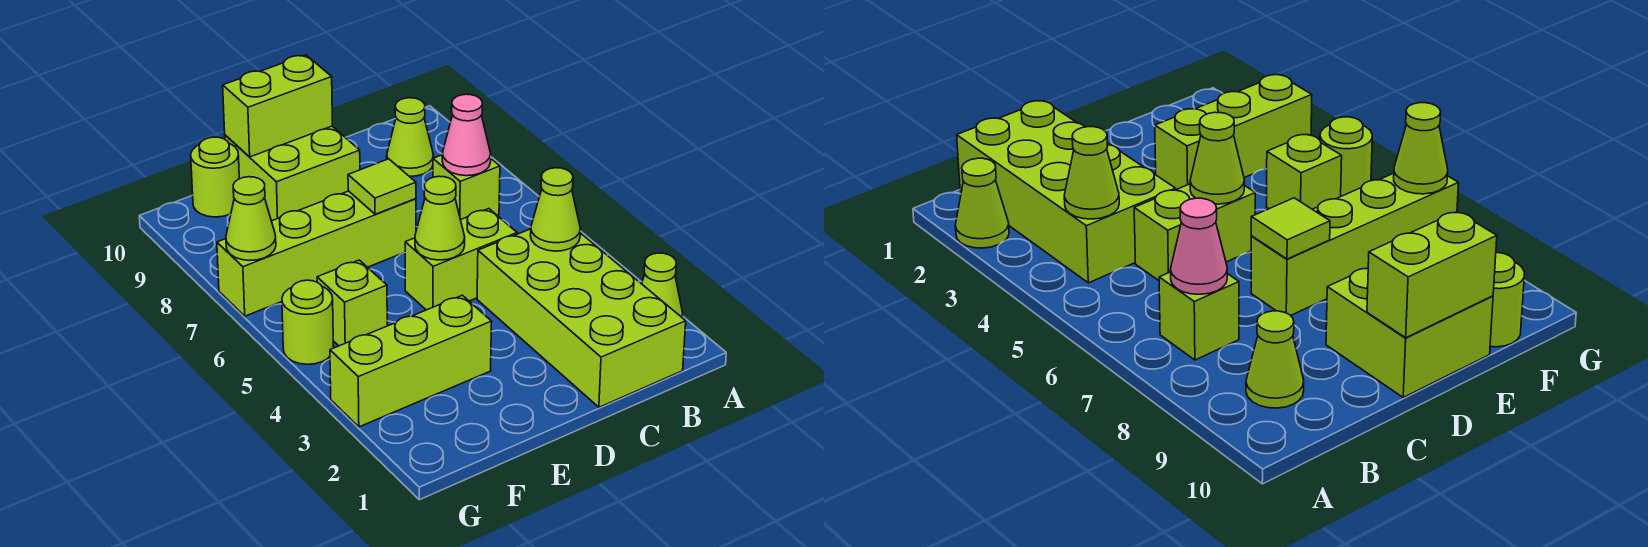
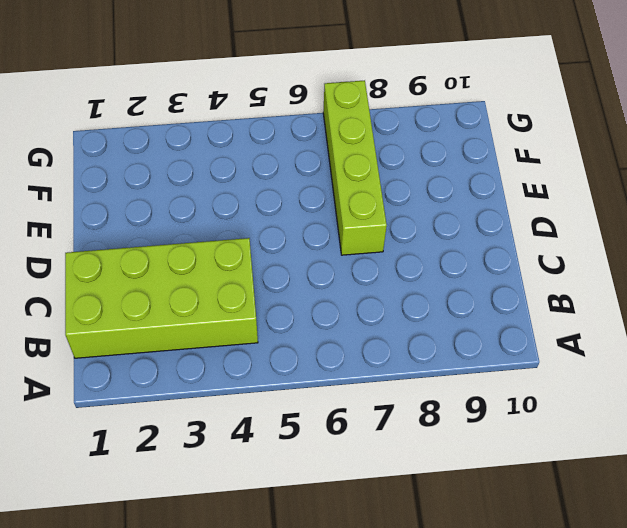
none -> lime 1x1 cone [642,253,683,317]
none -> lime 1x1 brick [433,155,500,220]
none -> lime 1x1 cone [387,98,434,176]

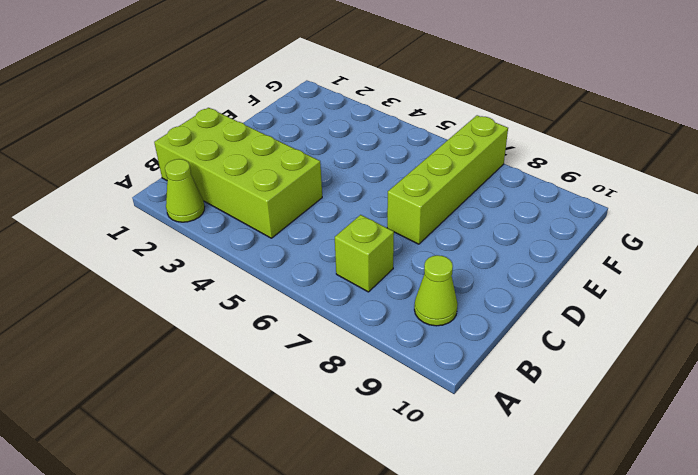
none -> lime 1x2 brick [405,209,517,310]
none -> lime 2x2 brick [225,126,360,221]
none -> lime 1x3 brick [330,295,492,427]

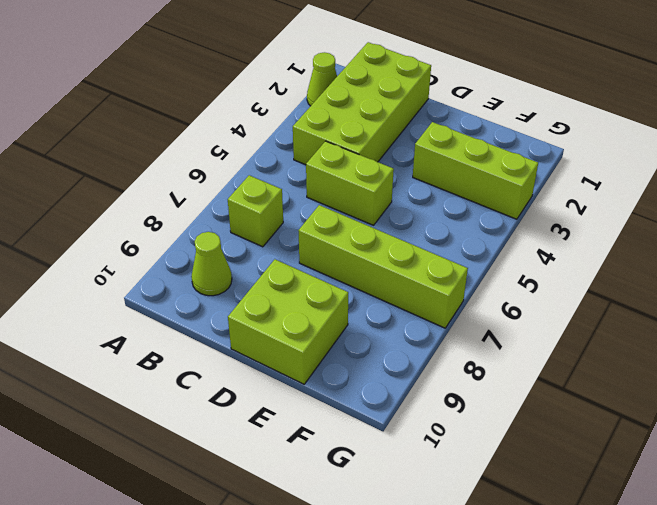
none -> lime 1x1 brick [317,260,387,346]
none -> lime 1x1 round brick [191,137,239,217]
none -> lime 1x1 round brick [282,280,334,364]

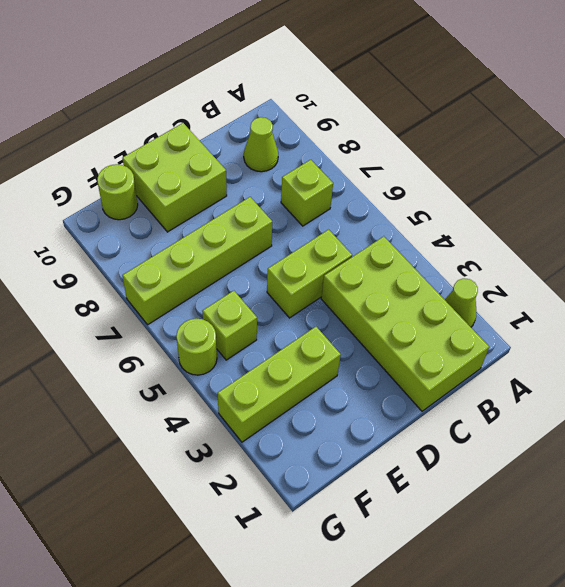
none -> lime 1x1 cone [530,168,580,251]
none -> pink 1x1 cone [442,94,491,176]
none -> lime 1x1 cone [415,176,465,260]

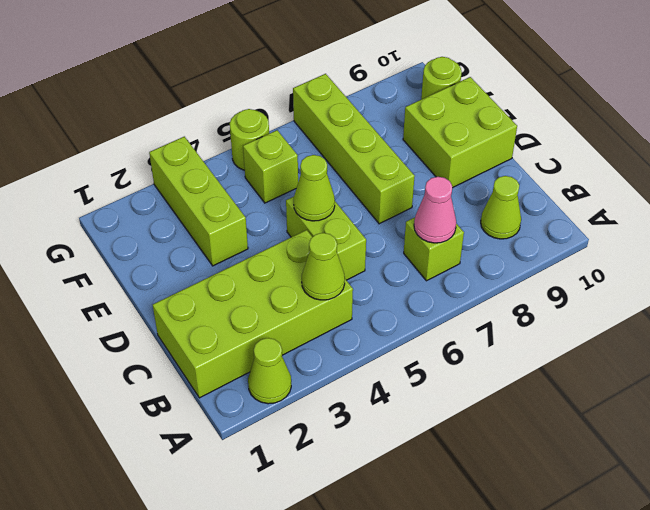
none -> lime 1x1 tile [348,159,416,214]
none -> lime 1x2 brick [223,55,333,157]
none -> lime 1x1 cone [226,177,276,260]

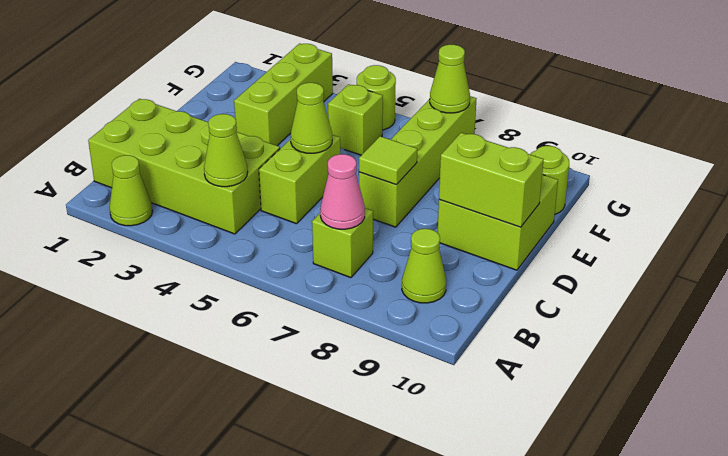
lime 1x2 brick [439,133,544,227] -> lime 1x2 brick turned to [223,55,333,157]

